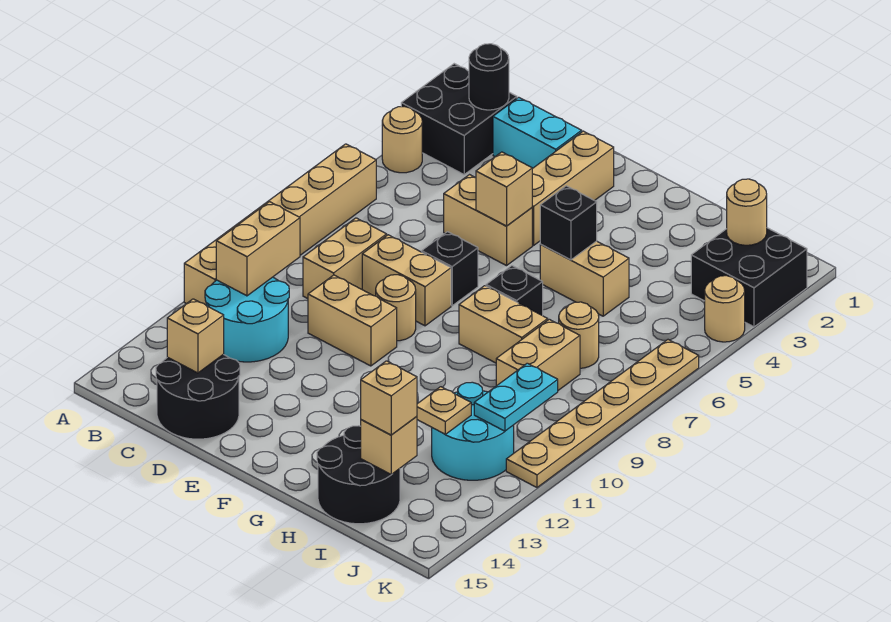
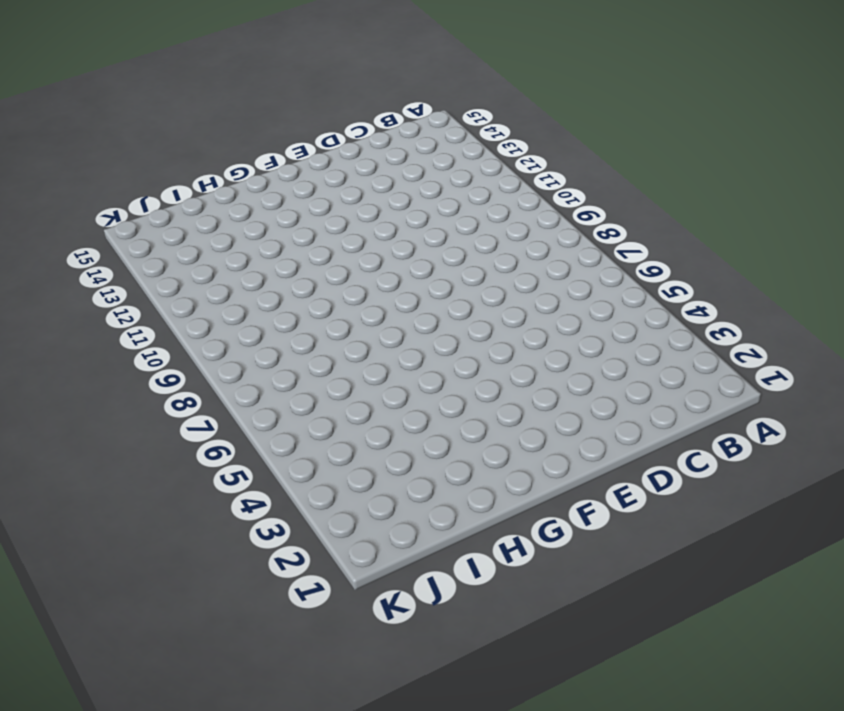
none -> black 2x2 brick [401,64,517,174]
none -> tan 1x1 round brick [382,107,422,173]
none -> tan 1x6 brick [184,144,376,305]
none -> cyan 2x2 round brick [205,277,289,362]

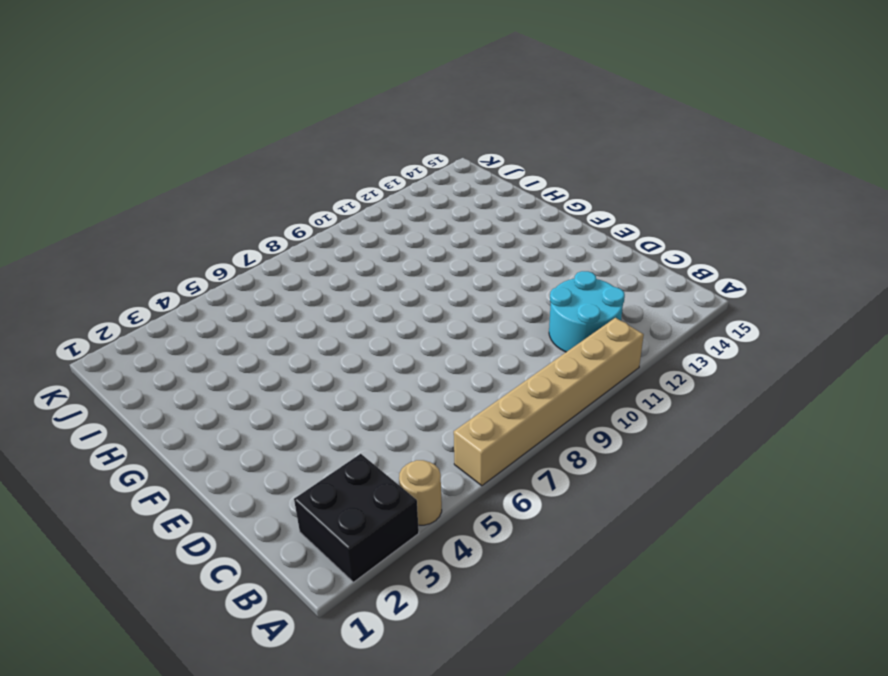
none -> cyan 1x2 brick [493,97,582,169]
none -> tan 1x2 brick [303,218,387,299]
none -> black 2x2 round brick [156,354,240,439]
none -> tan 1x2 brick [444,175,532,266]

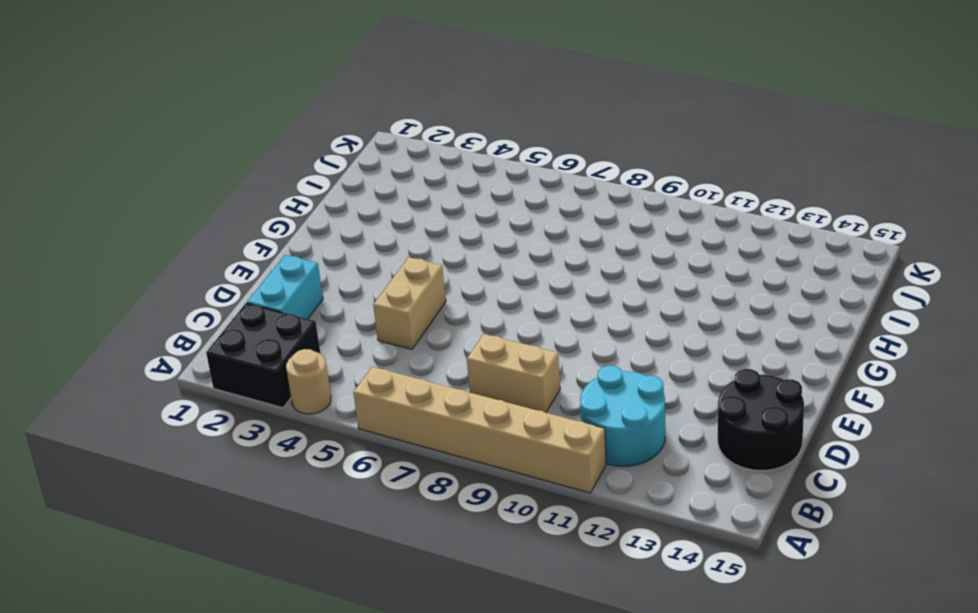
none -> tan 1x2 brick [362,235,451,326]
none -> tan 1x2 brick [308,275,397,366]
none -> tan 1x3 brick [532,131,614,245]
none -> black 1x1 brick [422,232,478,306]

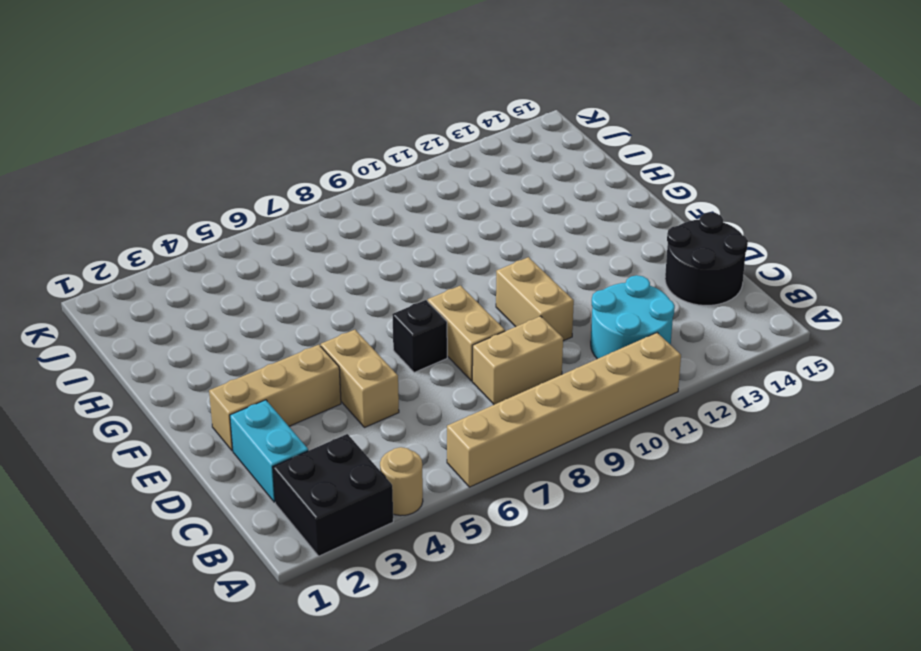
none -> tan 1x1 round brick [376,275,416,341]
none -> tan 1x2 brick [540,241,629,316]
none -> black 1x1 brick [486,266,543,316]
none -> tan 1x2 brick [459,286,548,363]

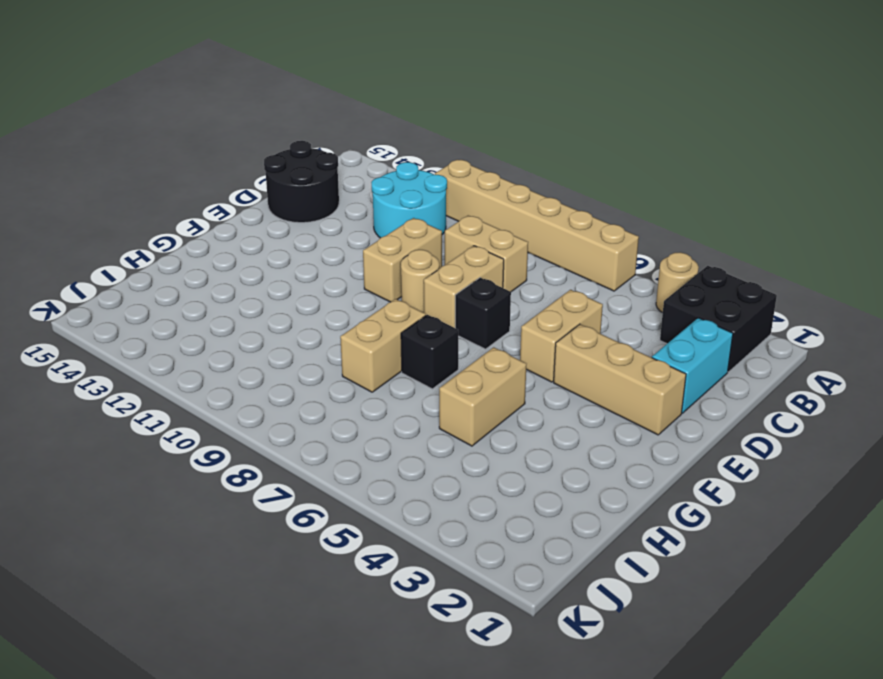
none -> black 2x2 round brick [317,426,400,524]
none -> tan 1x1 round brick [559,302,599,368]
none -> tan 1x2 brick [496,319,580,390]
none -> cyan 2x2 round brick [432,382,514,480]

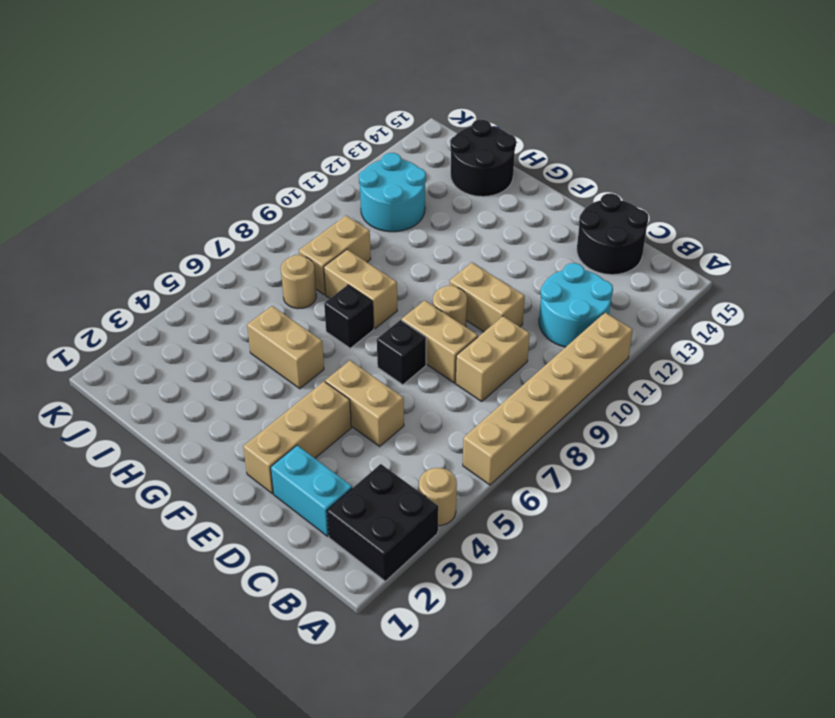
none -> black 2x2 brick [691,228,807,327]
none -> tan 1x1 round brick [705,276,745,342]
none -> tan 1x6 plate [506,340,699,487]
none -> black 1x1 round brick [469,44,509,110]

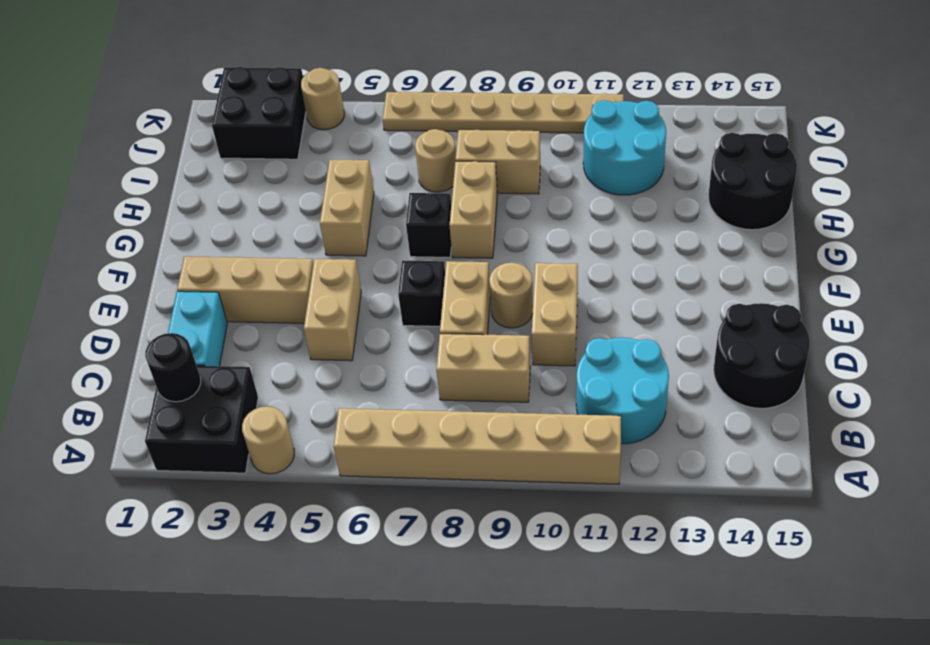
none -> tan 1x2 brick [216,202,300,296]
none -> tan 1x1 brick [167,299,224,373]
none -> tan 1x1 brick [476,152,532,226]
none -> black 1x1 brick [540,186,597,260]

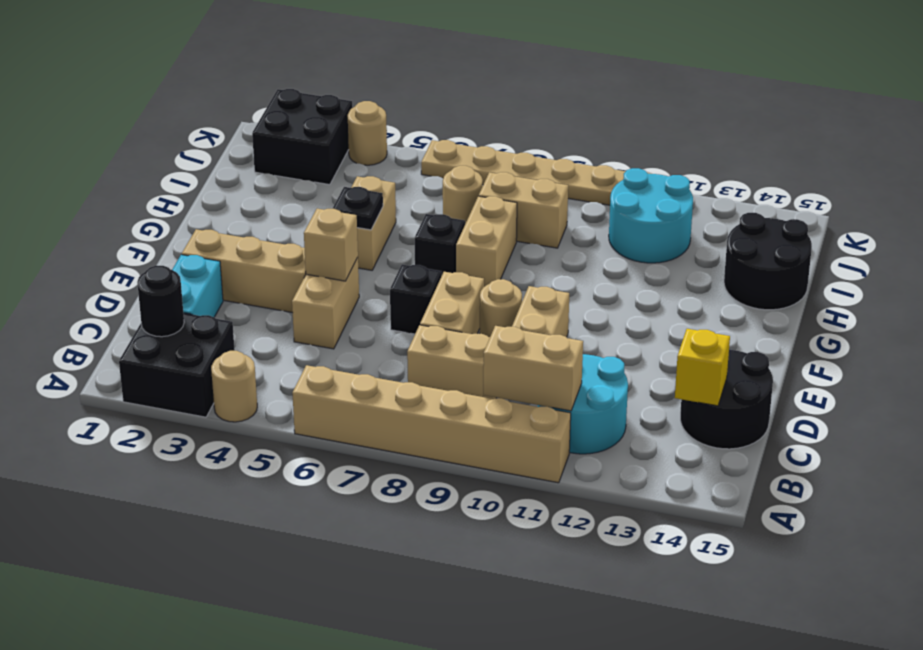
yellow 1x1 brick [675,329,730,406] -> tan 1x1 brick [167,299,224,373]
black 1x1 plate [333,187,383,230] -> black 1x1 brick [540,186,597,260]
none -> tan 1x1 plate [417,387,471,434]
none -> tan 1x1 brick [361,416,417,474]
none -> tan 1x1 round brick [727,179,767,245]
none -> cyan 1x2 plate [474,363,558,431]

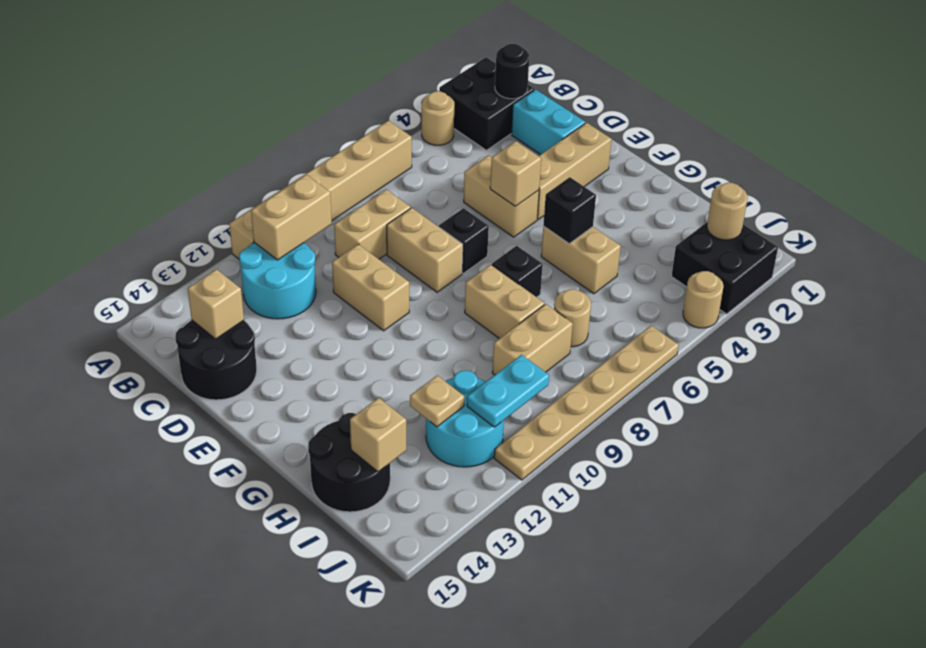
none -> tan 1x1 round brick [376,275,416,341]
none -> tan 1x1 brick [361,361,417,435]

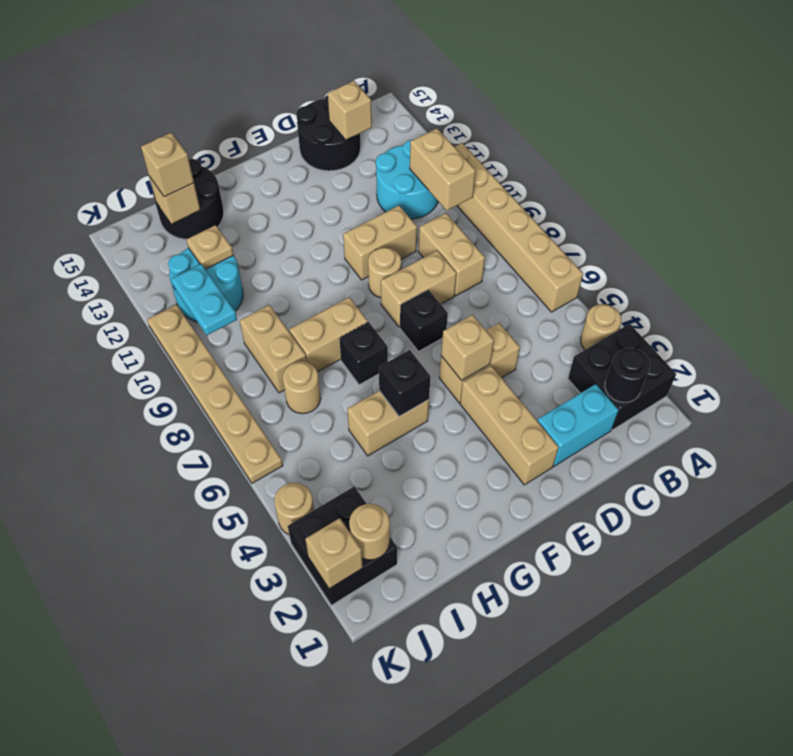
tan 1x1 brick [305,518,363,589] -> none

